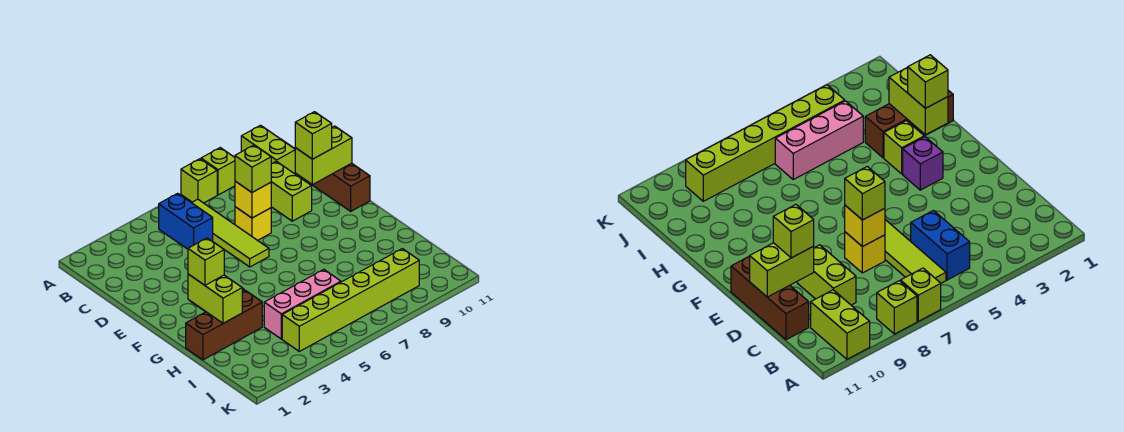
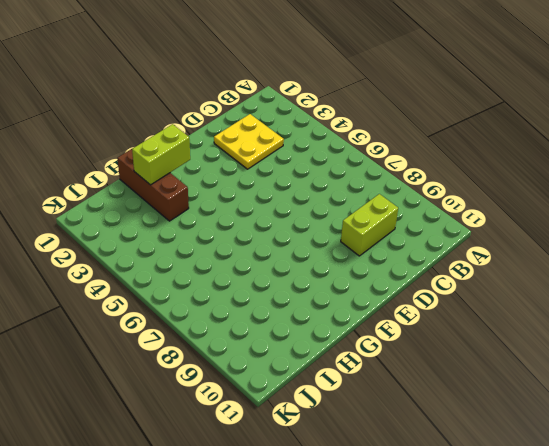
yellow 2x2 plate [214,114,284,169] -> none
none -> lime 1x1 brick [181,159,217,203]
none -> lime 1x1 brick [201,148,235,195]
none -> lime 1x2 brick [241,125,296,174]

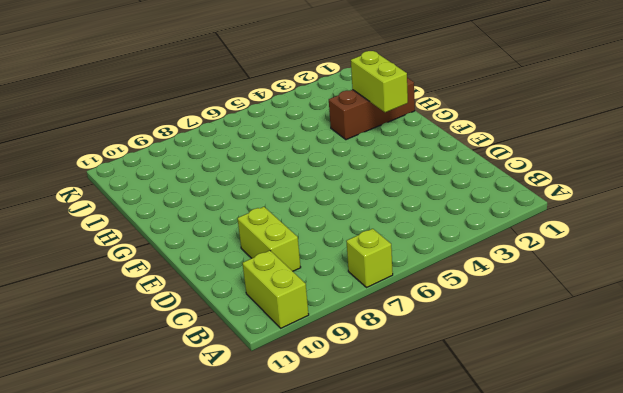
none -> lime 1x1 brick [201,148,235,195]
none -> blue 1x2 brick [159,193,213,249]
none -> lime 1x4 tile [192,199,269,267]

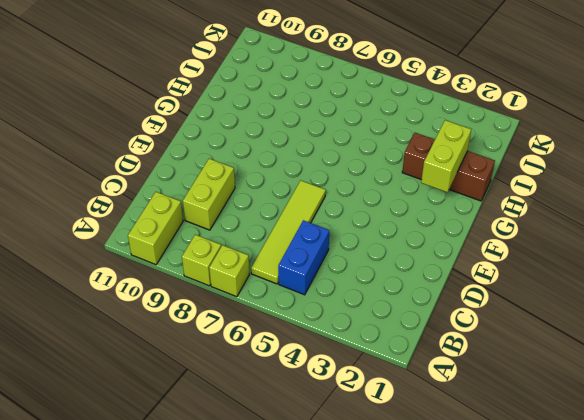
none -> brown 1x3 brick [298,163,370,211]
none -> yellow 1x1 brick [235,207,271,240]
none -> purple 1x1 brick [903,137,943,190]

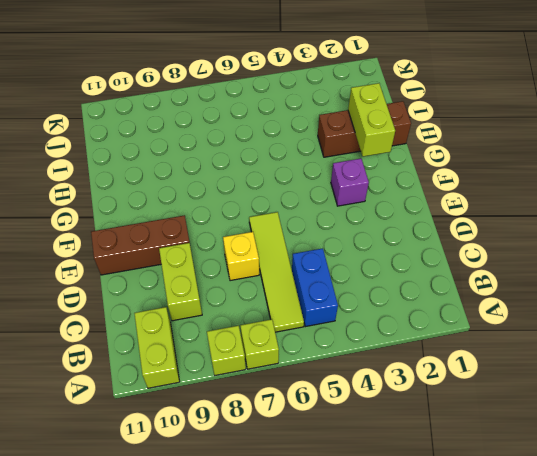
brown 1x3 brick [91,215,190,275] -> brown 1x3 brick turned to [298,163,370,211]
none -> lime 1x1 brick [884,121,924,174]
none -> pink 1x3 brick [264,269,341,339]
none -> lime 1x6 brick [282,249,419,351]

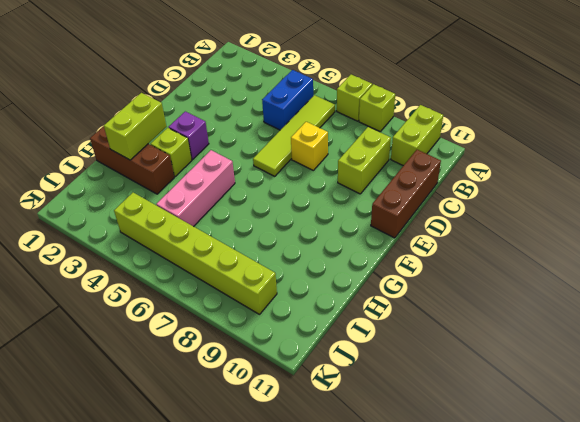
pink 1x3 brick [156,150,235,227] -> pink 1x3 brick turned to [264,269,341,339]
none -> yellow 1x1 brick [235,181,271,218]
none -> lime 1x2 brick [295,126,352,185]
none -> lime 1x1 brick [235,145,271,192]

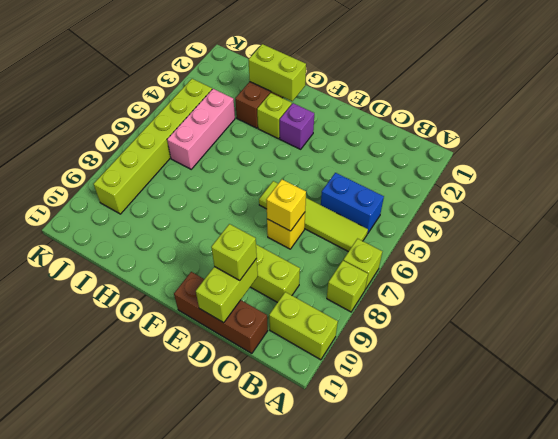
none -> lime 1x1 brick [235,145,271,192]
none -> lime 1x1 brick [188,238,224,285]

